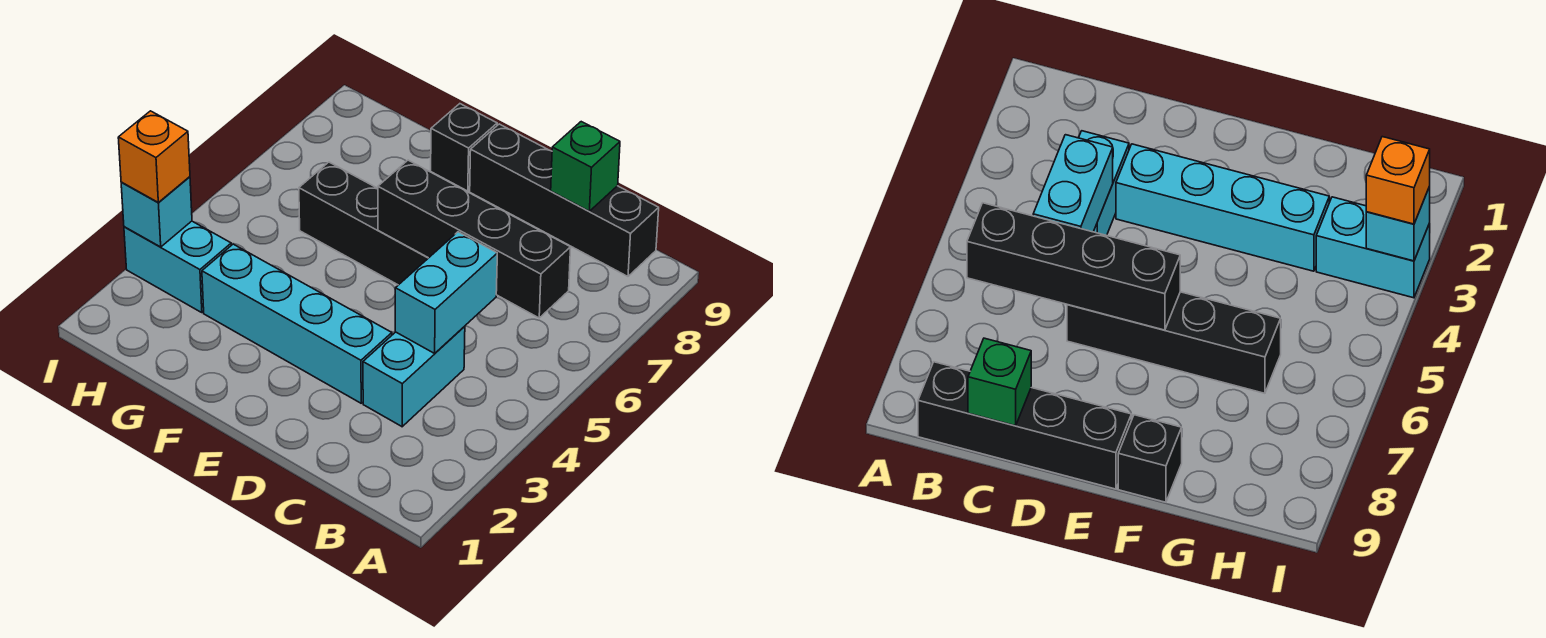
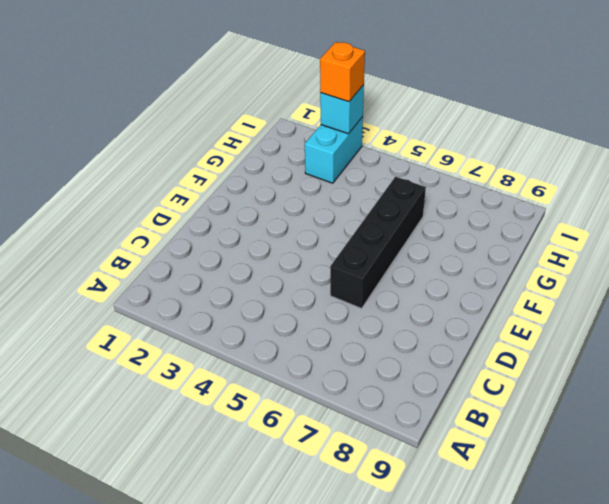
none -> black 1x4 brick [470,124,659,276]
none -> cyan 1x2 brick [363,326,465,427]

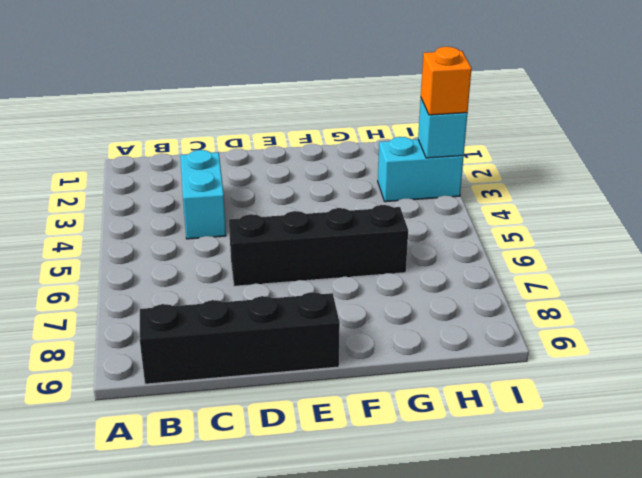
none -> cyan 1x4 brick [202,244,392,403]
none -> black 1x1 brick [431,104,497,191]

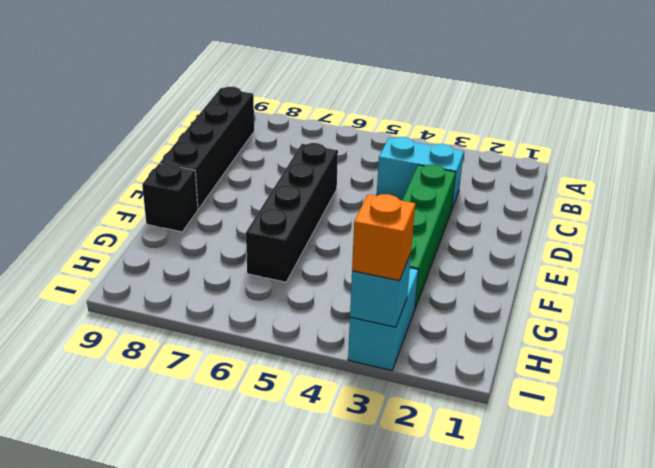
green 1x4 brick [402,165,456,310] -> cyan 1x4 brick [202,244,392,403]
none -> black 1x4 brick [378,160,571,318]
none -> cyan 1x2 brick [395,232,497,353]

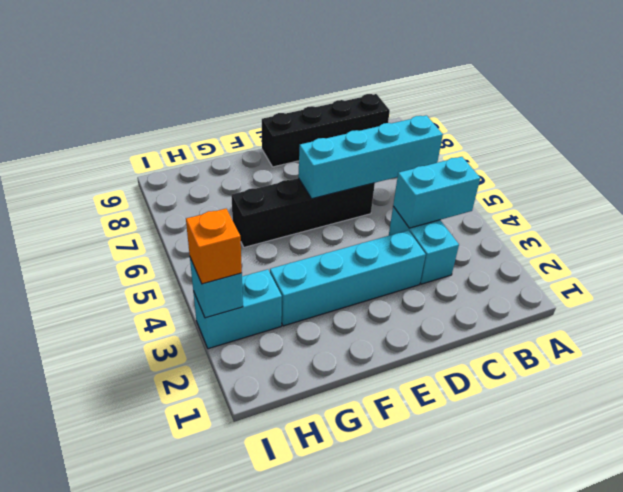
cyan 1x2 brick [393,157,480,228] -> cyan 1x2 brick turned to [395,232,497,353]
cyan 1x4 brick [298,115,443,199] -> black 1x4 brick [378,160,571,318]
none -> black 1x1 brick [431,104,497,191]
none -> green 1x1 brick [551,122,620,211]

